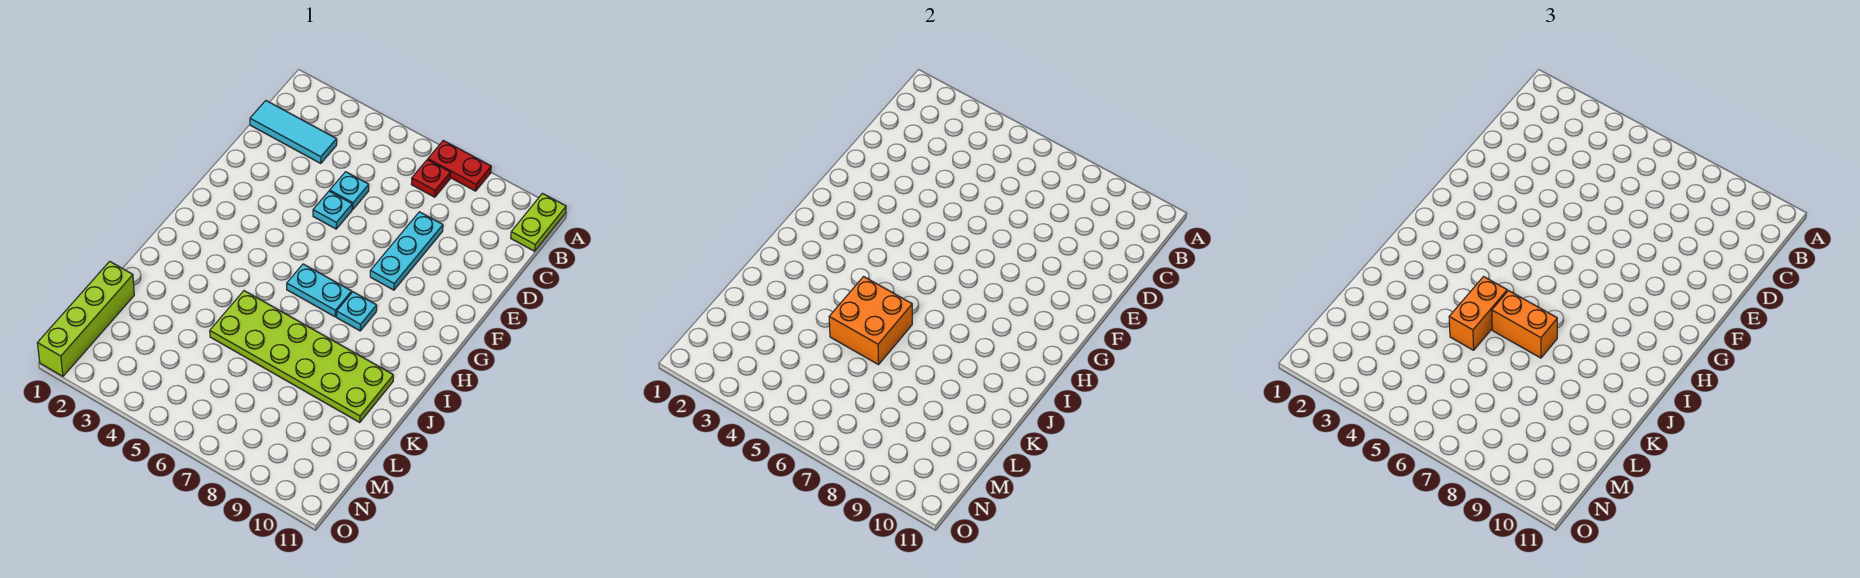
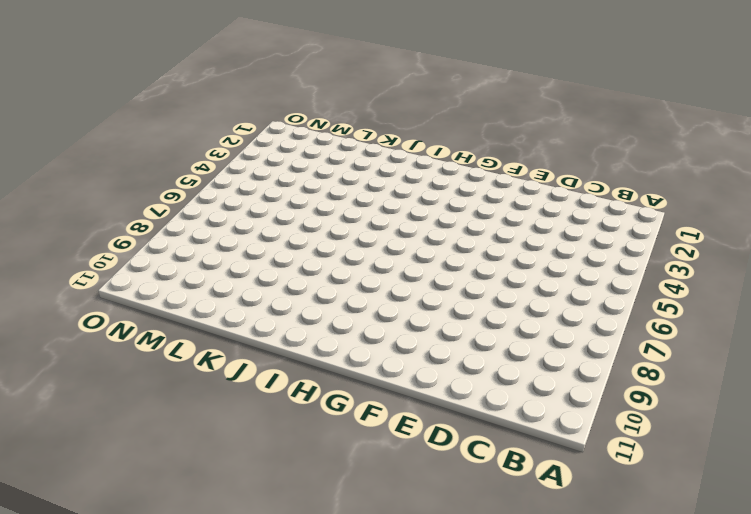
none -> red 1x2 plate [428,140,491,191]
none -> lime 1x2 plate [511,193,566,251]
none -> red 1x1 plate [411,160,451,197]

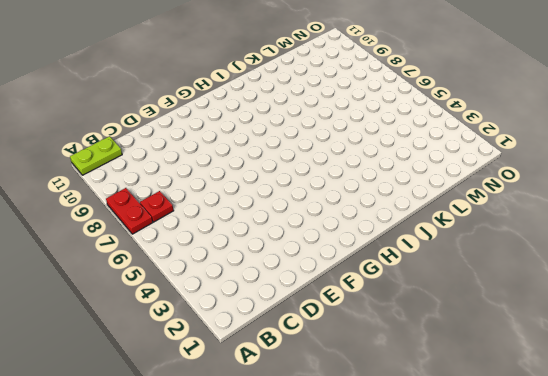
none -> cyan 1x3 tile [250,101,337,163]
none -> cyan 1x1 plate [330,172,369,209]
none -> cyan 1x3 plate [370,212,443,290]

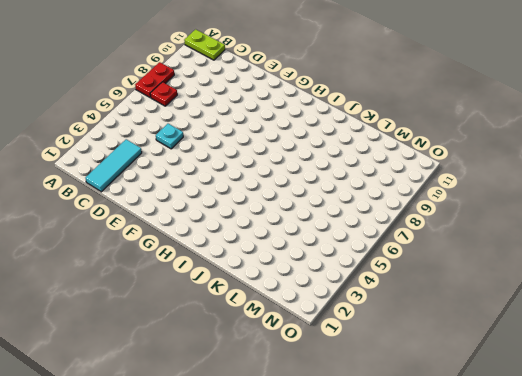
none -> cyan 1x3 plate [370,212,443,290]
none -> cyan 1x1 plate [313,191,352,229]
none -> cyan 1x2 plate [287,264,352,317]

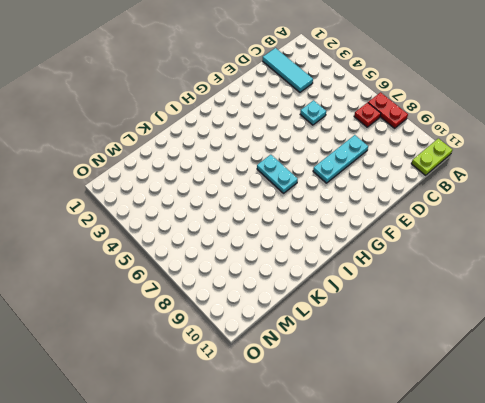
none -> cyan 1x1 plate [313,191,352,229]
none -> cyan 1x1 plate [337,292,377,331]
none -> lime 2x6 plate [210,291,393,423]

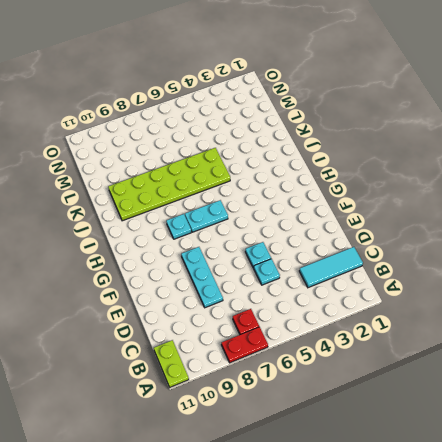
none -> lime 1x4 brick [38,261,134,376]
none -> orange 2x2 brick [829,277,912,365]
none -> orange 1x2 brick [1449,277,1507,350]

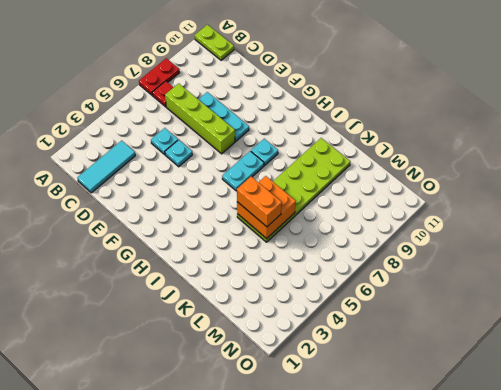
lime 1x4 brick [165,83,235,154] -> lime 1x4 brick moved to [38,261,134,376]
none -> orange 1x2 brick [1492,291,1557,358]

